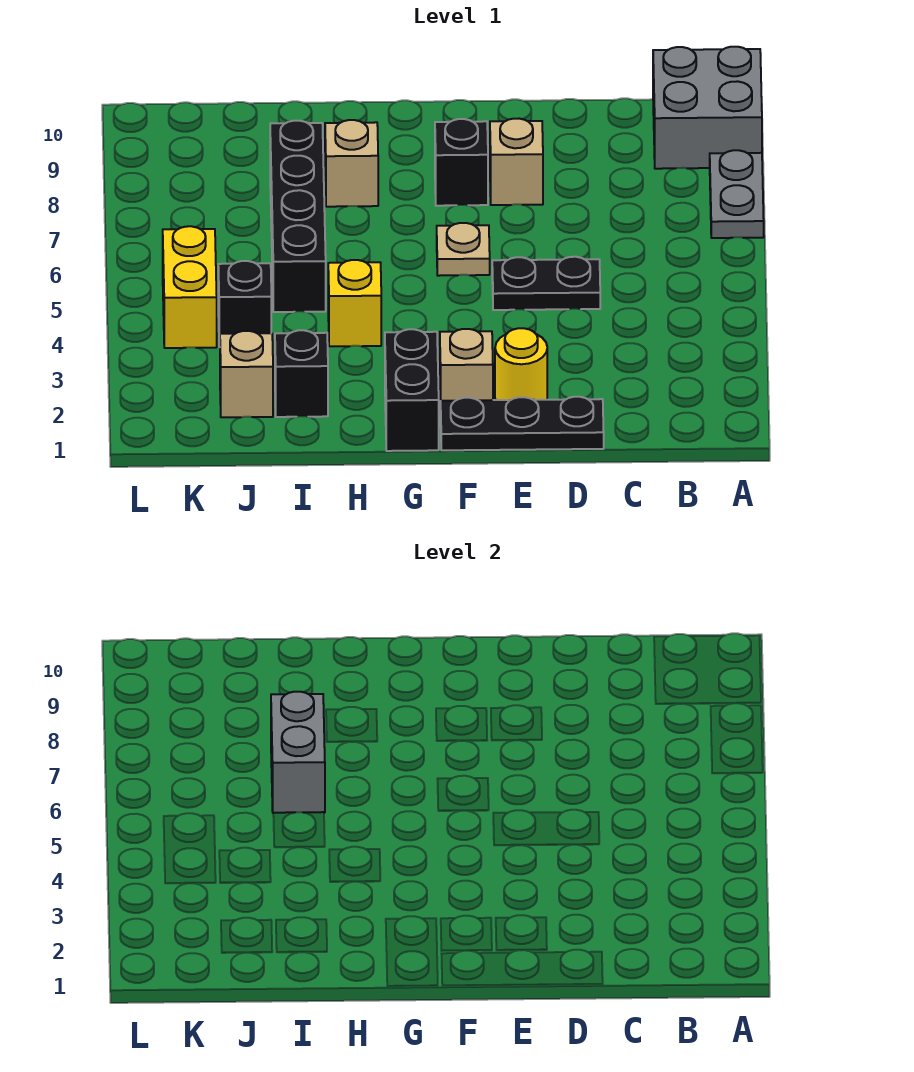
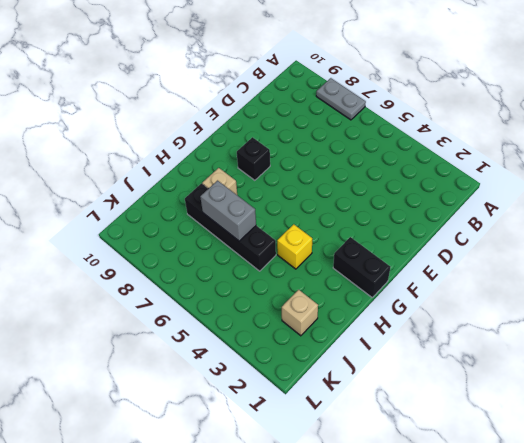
none -> grey 2x2 brick [653,47,762,169]
none -> black 1x3 plate [441,397,604,450]
none -> black 1x2 plate [492,257,600,310]

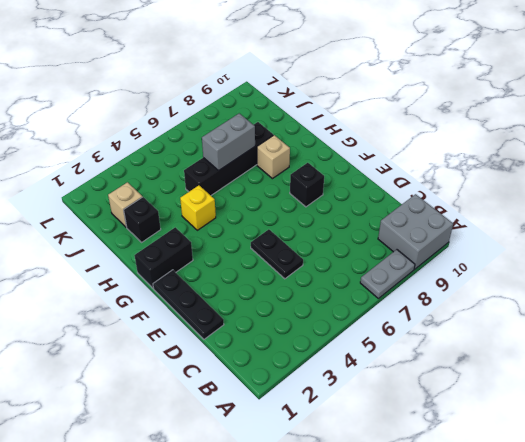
none -> yellow 1x1 round brick [495,328,547,400]
none -> tan 1x1 brick [490,119,543,205]
none -> tan 1x1 brick [440,329,493,413]

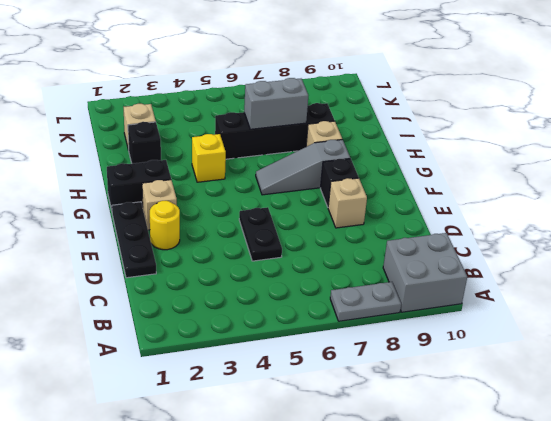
grey 1x3 slope [256,140,350,195] -> none
none -> tan 1x1 plate [437,223,490,276]
none -> black 1x1 brick [218,261,271,347]
none -> yellow 1x2 brick [163,226,217,348]

